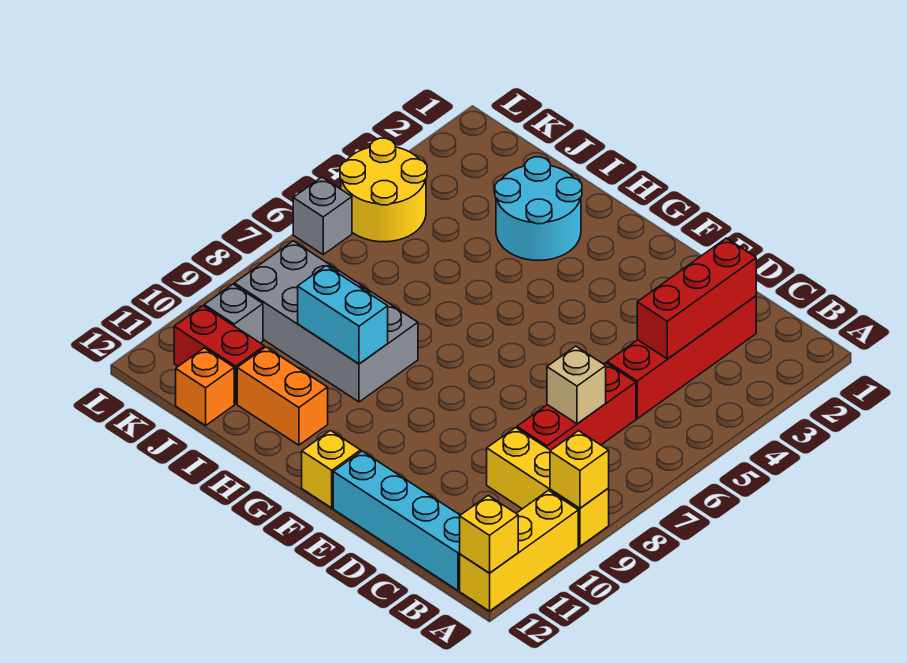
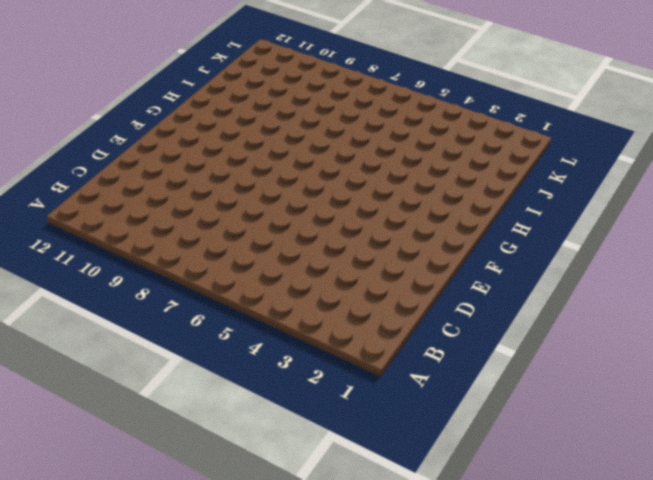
none -> yellow 1x3 brick [487,428,609,546]
none -> yellow 1x3 brick [460,490,578,611]
none -> cyan 1x4 brick [333,451,460,590]

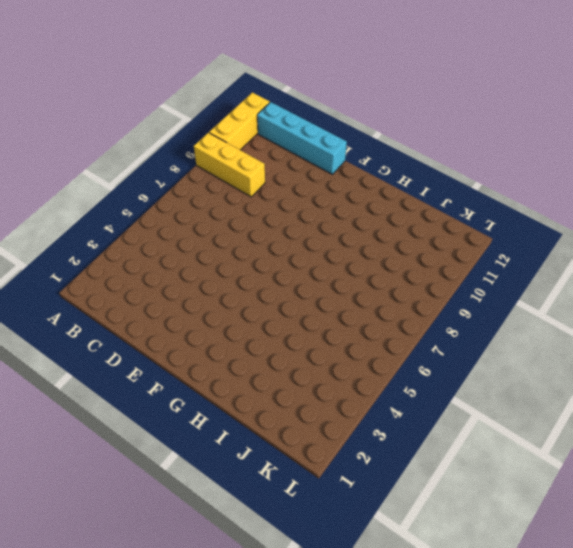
none -> red 1x4 brick [607,296,756,419]
none -> red 1x3 brick [517,363,636,450]
none -> yellow 1x1 brick [302,431,361,508]

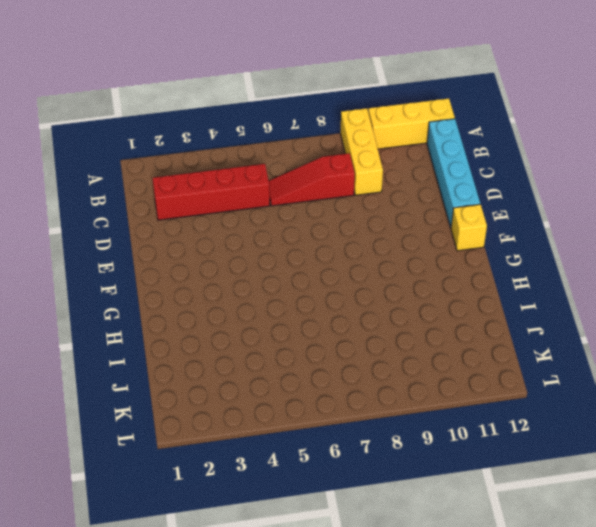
red 1x3 slope [269,153,355,206] -> red 1x3 brick [517,363,636,450]
none -> cyan 2x2 round brick [495,157,582,261]
none -> grey 2x4 brick [234,241,418,402]
none -> orange 1x2 brick [237,347,328,445]

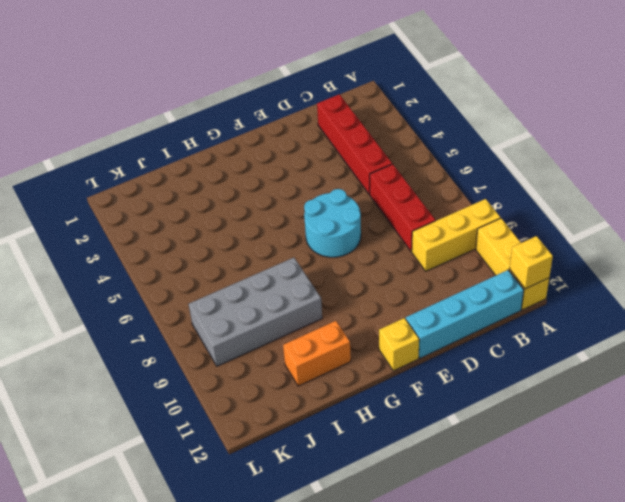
cyan 2x2 round brick [304,189,361,257] -> cyan 2x2 round brick moved to [495,157,582,261]
none -> red 1x2 brick [174,306,264,404]
none -> orange 1x1 brick [176,348,234,425]
none -> yellow 2x2 round brick [340,138,427,242]

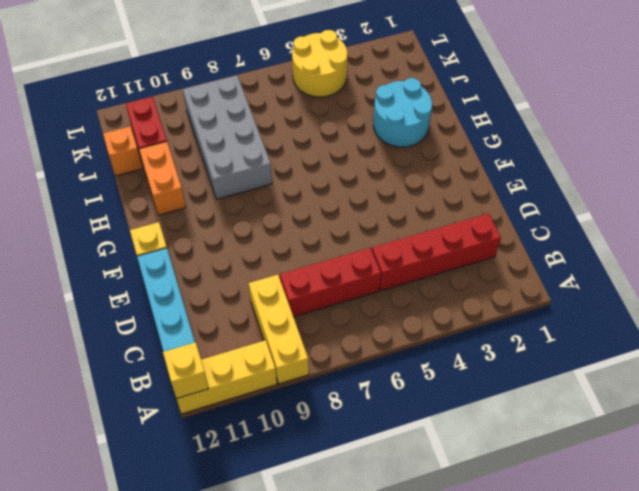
none -> grey 1x1 brick [204,284,263,343]
none -> grey 1x1 brick [293,177,352,254]
none -> yellow 1x1 brick [550,431,609,508]

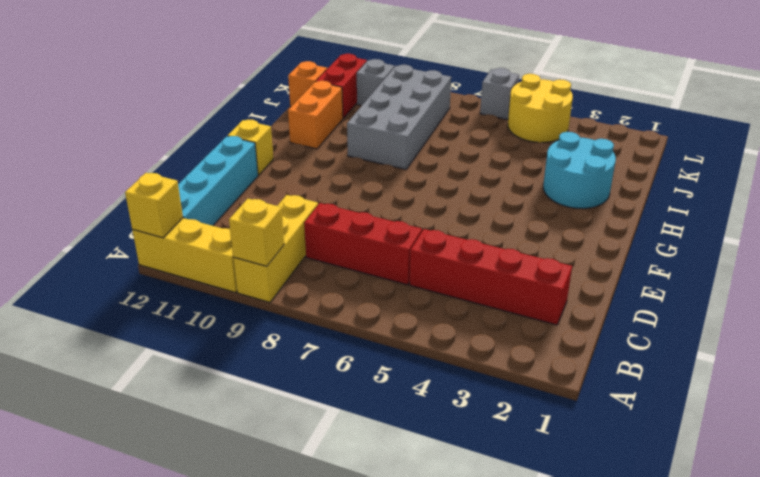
none -> red 1x3 brick [637,238,756,359]
none -> tan 1x1 brick [547,346,606,424]
none -> cyan 1x2 brick [298,266,388,364]

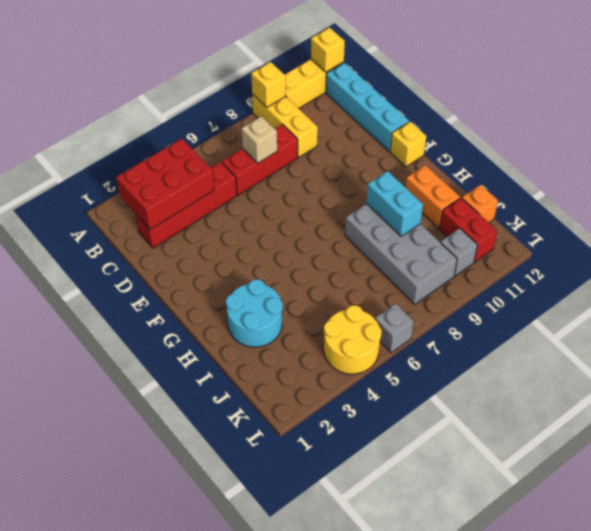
red 2x3 brick [116,138,214,229] -> red 1x3 brick [637,238,756,359]

